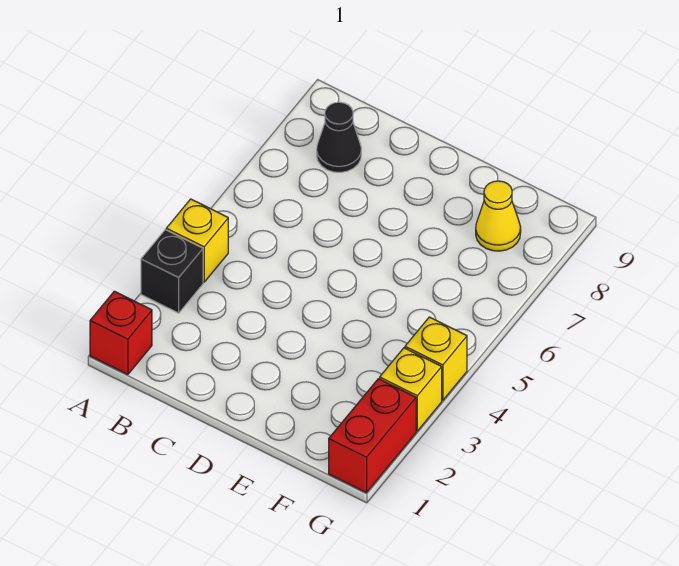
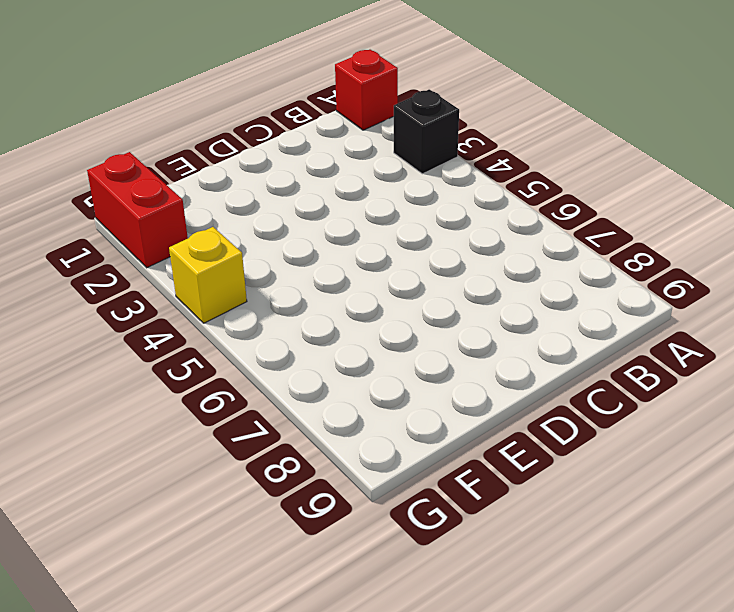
none -> yellow 1x1 brick [166,199,228,282]
none -> black 1x1 cone [317,102,361,172]

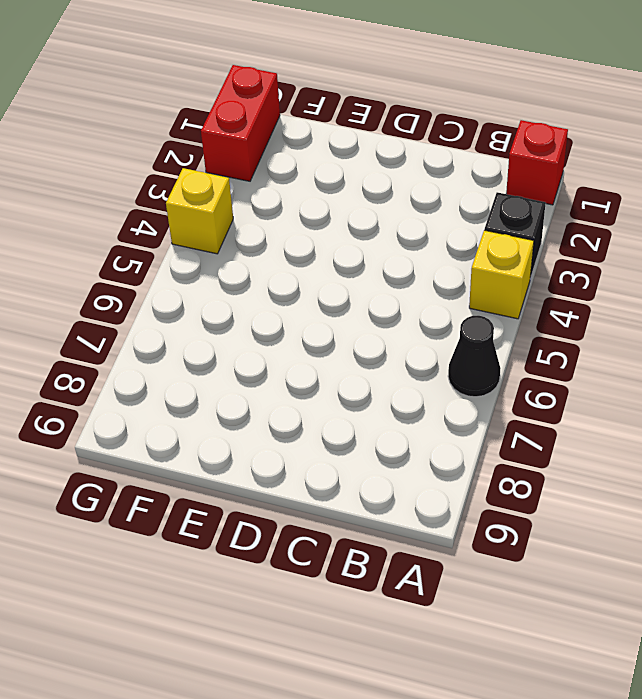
black 1x1 cone [448,316,501,397] -> black 1x1 cone moved to [317,102,361,172]
none -> yellow 1x1 cone [476,181,521,251]
none -> yellow 1x1 brick [380,348,442,431]

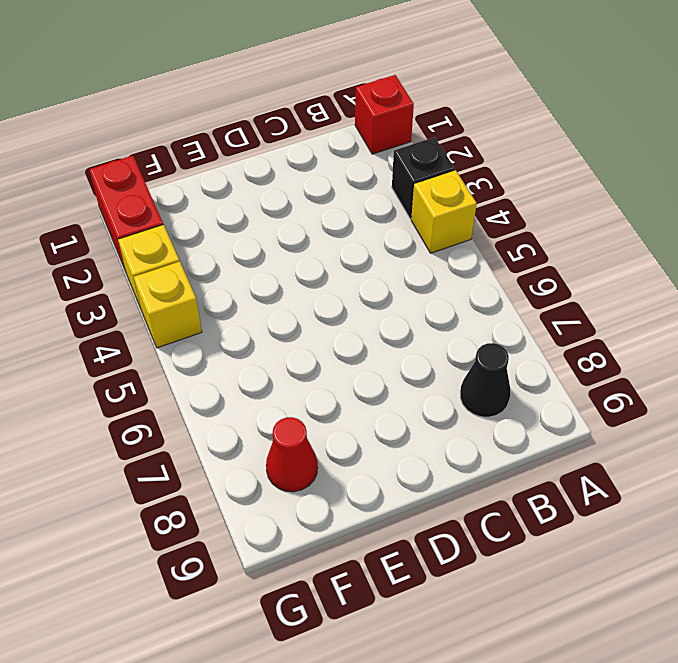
red 1x1 cone [266,417,318,492] -> yellow 1x1 cone [476,181,521,251]

